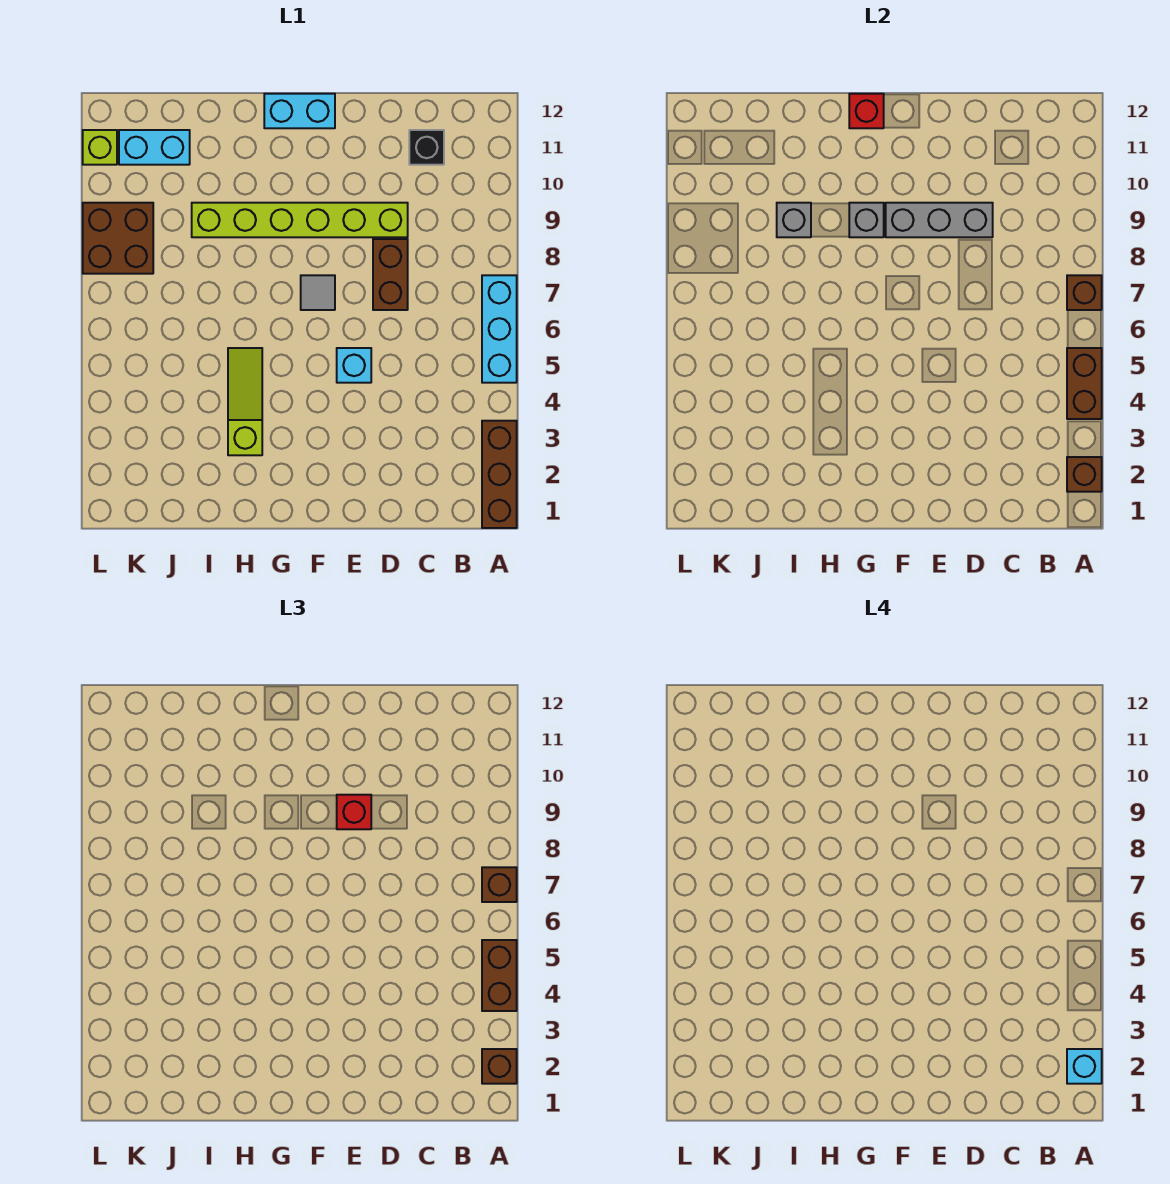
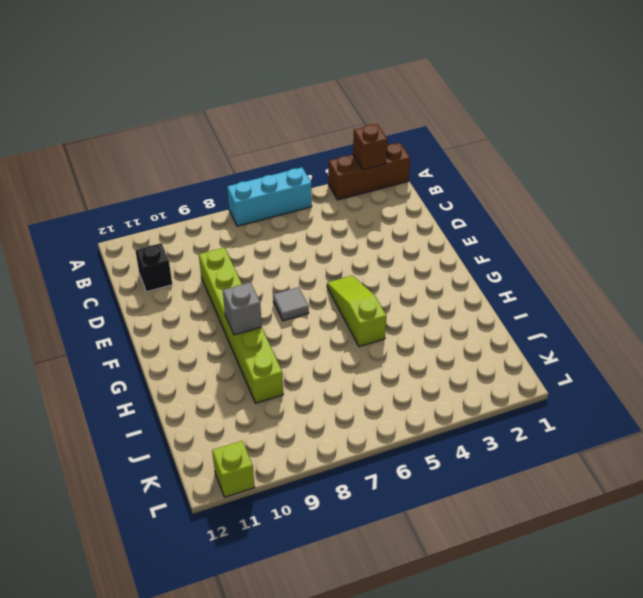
lime 1x3 slope [327,276,386,347] -> lime 1x3 slope turned to [228,348,262,455]
none -> brown 1x2 brick [373,239,408,310]
none -> cyan 1x1 brick [337,348,371,383]
none -> cyan 1x2 brick [264,94,335,128]

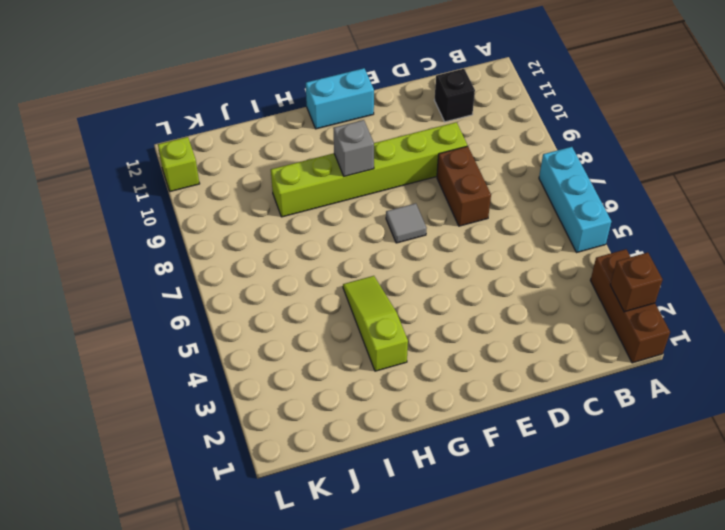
none -> cyan 1x1 brick [337,348,371,383]
none -> cyan 1x2 brick [119,130,190,165]
none -> brown 2x2 brick [83,203,153,274]

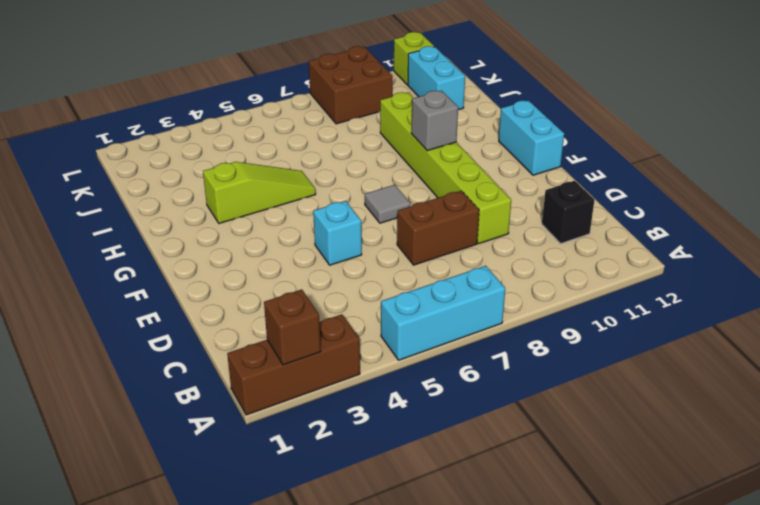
none -> brown 1x2 brick [1067,348,1102,419]
none -> brown 1x1 brick [1067,275,1102,310]
none -> grey 1x3 brick [886,203,993,237]

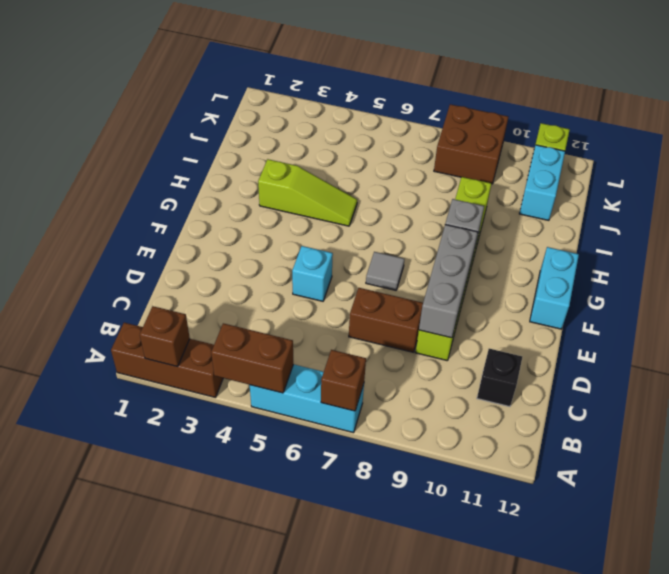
none -> red 1x1 brick [849,94,884,128]
none -> grey 1x1 brick [777,203,811,237]
none -> brown 1x1 brick [482,1049,517,1084]

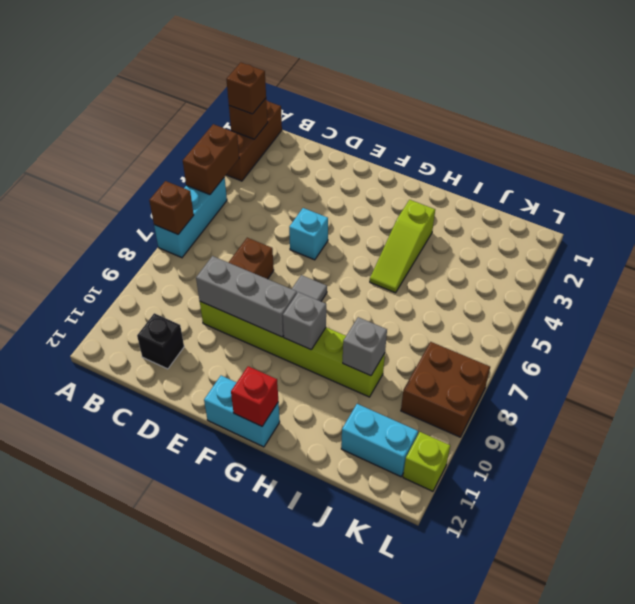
none -> brown 1x2 brick [482,940,517,1011]
none -> brown 1x1 brick [482,867,517,902]
none -> red 1x1 brick [337,795,371,829]

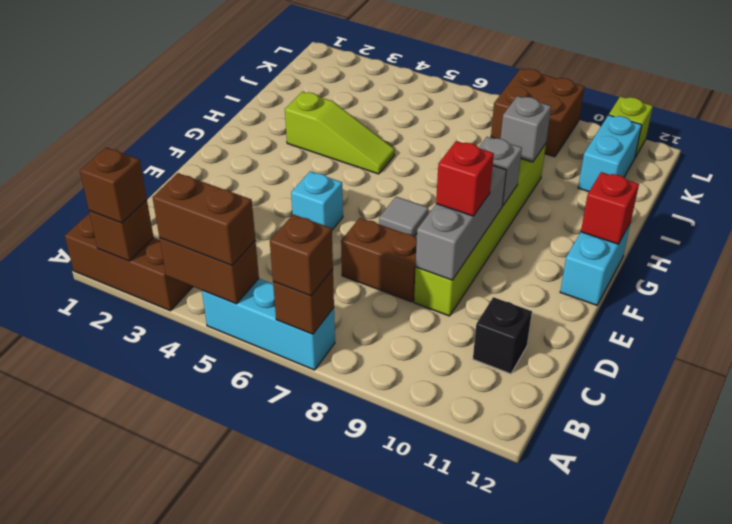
none -> cyan 1x1 brick [1067,1049,1102,1084]

